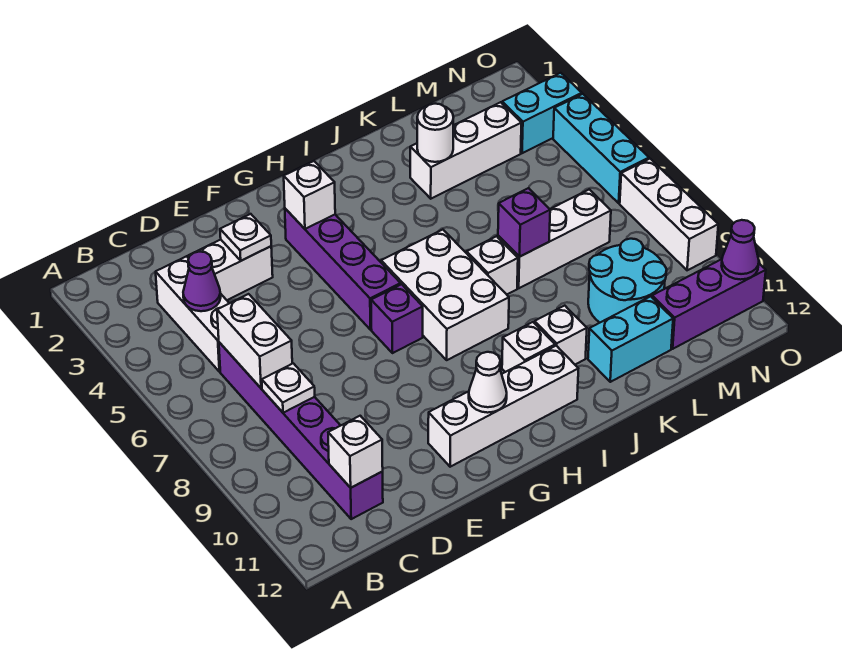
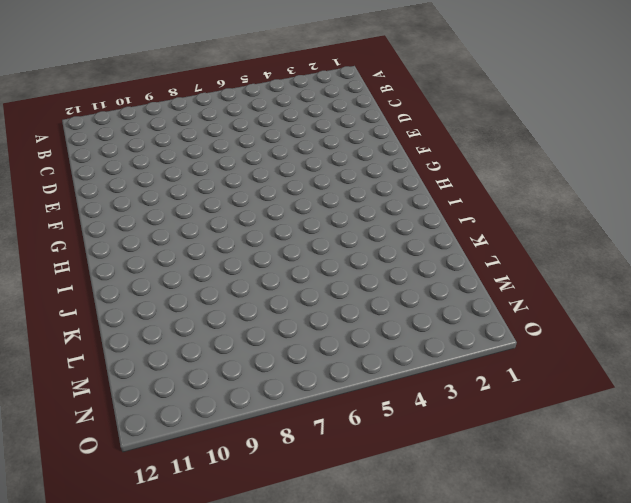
none -> white 1x3 brick [156,256,229,372]
none -> purple 1x6 brick [219,342,383,519]
none -> white 1x2 brick [188,240,273,300]

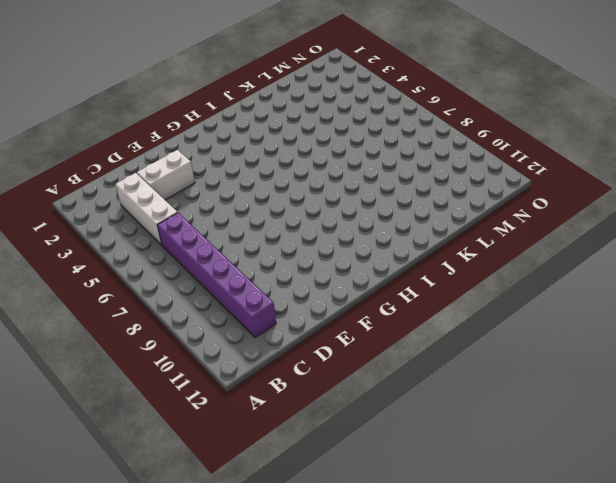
none -> white 1x4 brick [428,346,578,467]
none -> purple 1x4 brick [285,209,401,330]
none -> purple 1x1 brick [371,284,423,353]

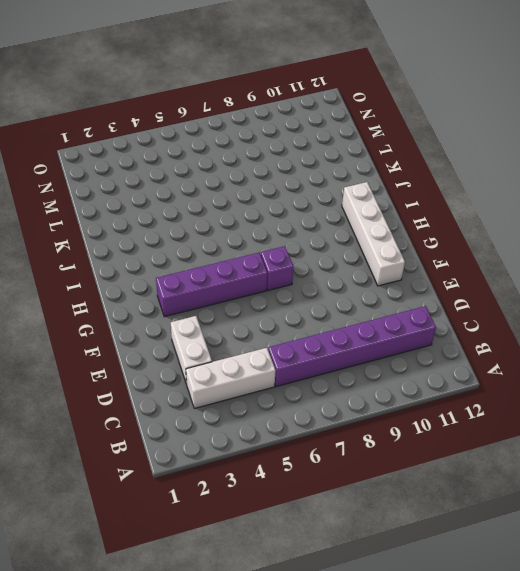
none -> white 2x3 brick [381,230,509,360]
none -> white 1x1 brick [502,322,555,372]
none -> white 1x1 brick [467,236,518,294]

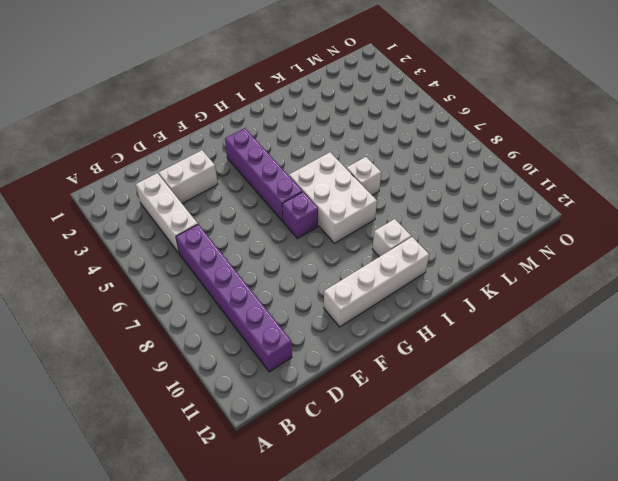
none -> white 1x1 brick [535,306,587,364]
none -> white 1x3 brick [410,102,521,199]
none -> white 1x3 brick [498,189,611,288]

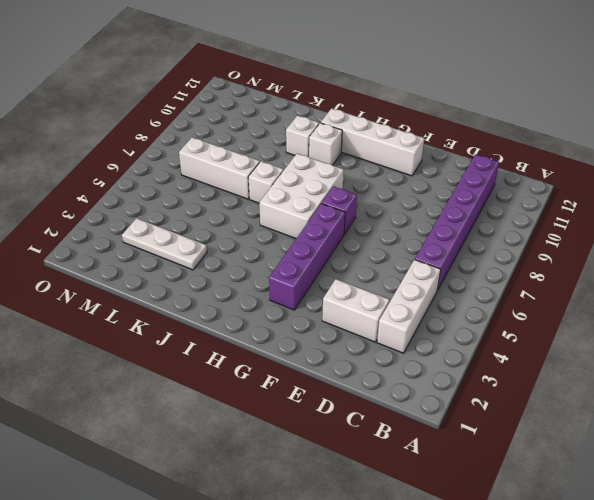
white 1x3 plate [122,218,207,270] -> white 1x3 brick [410,102,521,199]
none -> cyan 1x2 brick [588,296,673,382]
none -> cyan 2x2 round brick [588,239,667,323]
none -> purple 1x3 brick [652,259,766,349]

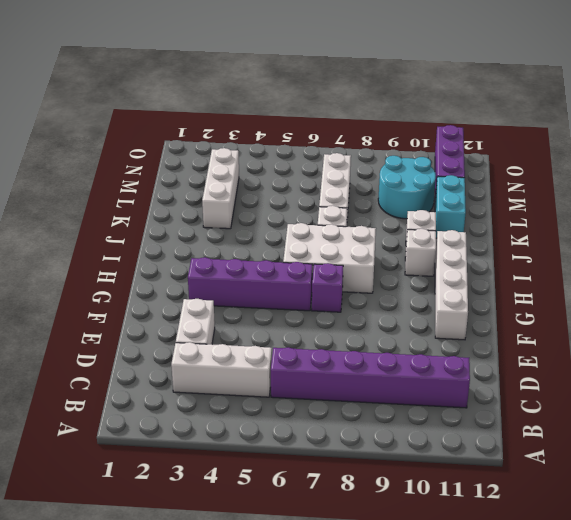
none -> cyan 1x2 brick [502,73,582,153]
none -> cyan 1x3 brick [553,94,649,203]
none -> white 1x3 brick [620,159,718,270]

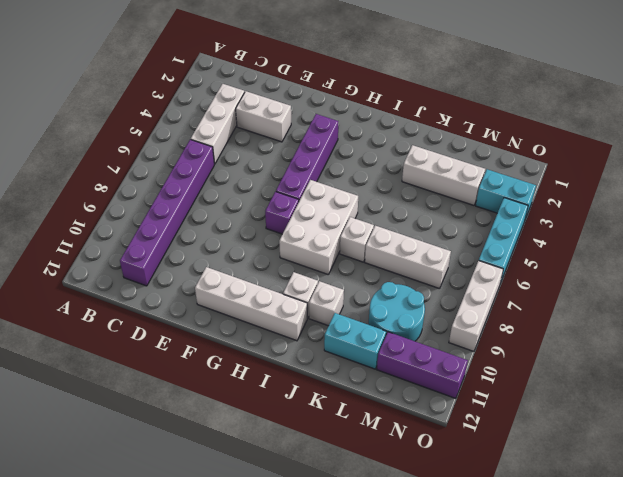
none -> purple 1x1 cone [183,252,221,311]
none -> white 1x2 brick [217,294,292,388]
none -> white 1x1 plate [262,363,315,413]

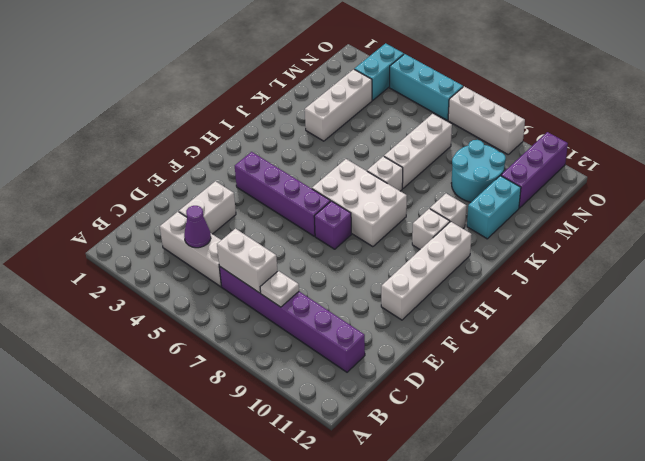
none -> white 1x1 brick [328,416,383,488]
none -> white 1x1 plate [220,214,271,261]
none -> white 1x1 brick [284,161,335,229]

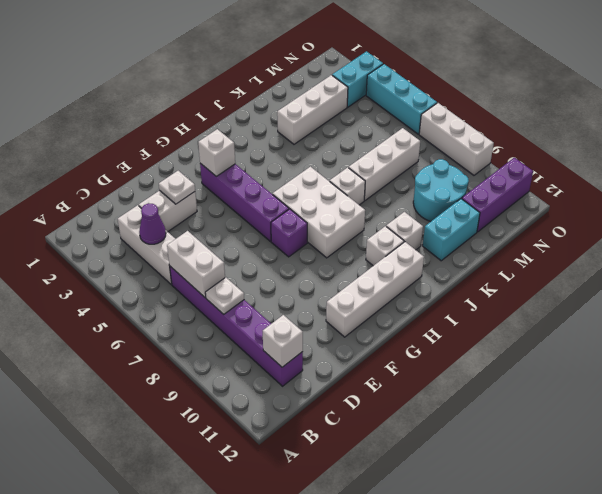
none -> white 1x1 cone [469,352,507,413]
none -> white 1x1 round brick [417,104,454,162]
none -> purple 1x1 brick [498,188,550,257]

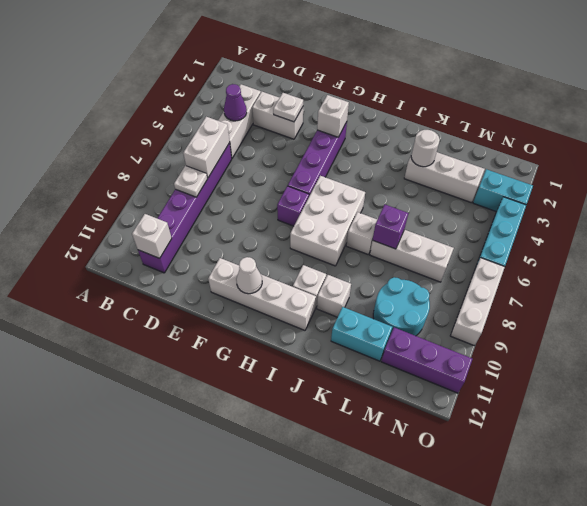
none -> purple 1x1 cone [722,220,759,280]

